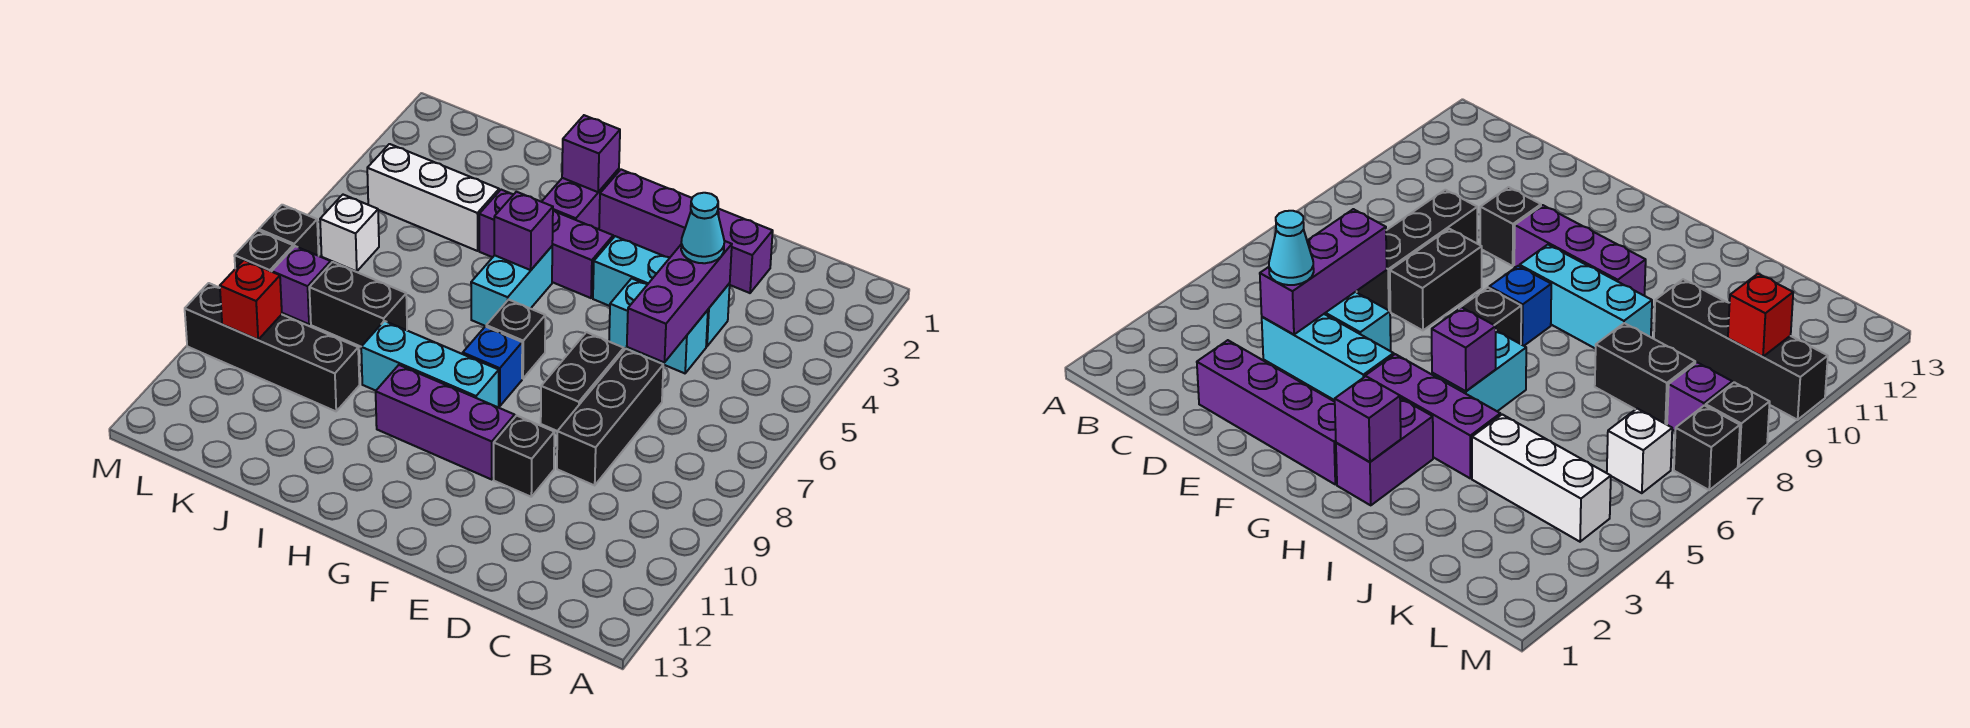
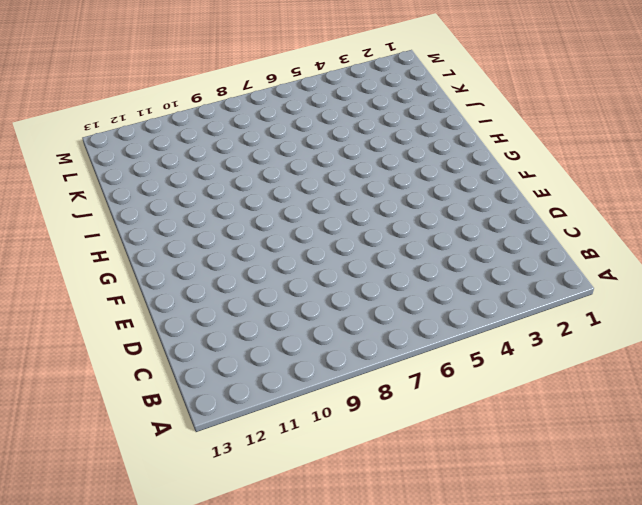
none -> purple 1x4 brick [599,170,773,293]
none -> cyan 1x3 brick [593,236,730,346]
none -> cyan 1x2 brick [609,278,708,373]

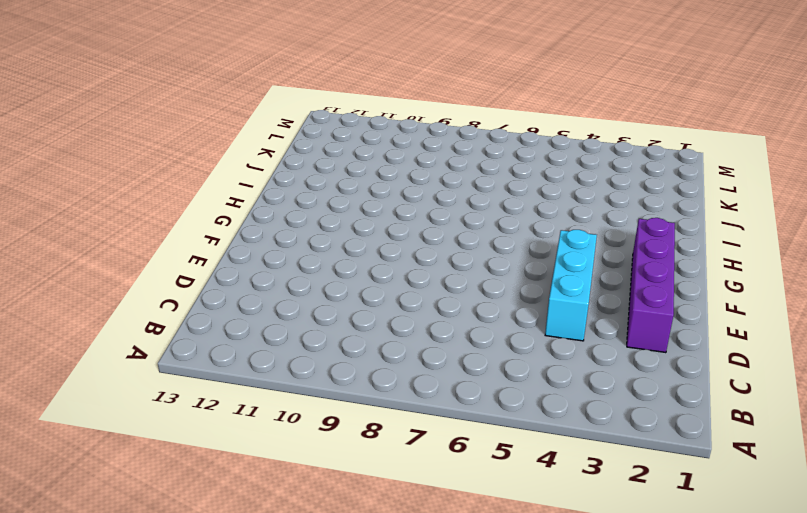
none -> cyan 1x2 brick [609,278,708,373]
none -> black 1x3 brick [557,349,663,485]
none -> black 1x2 brick [541,332,624,431]

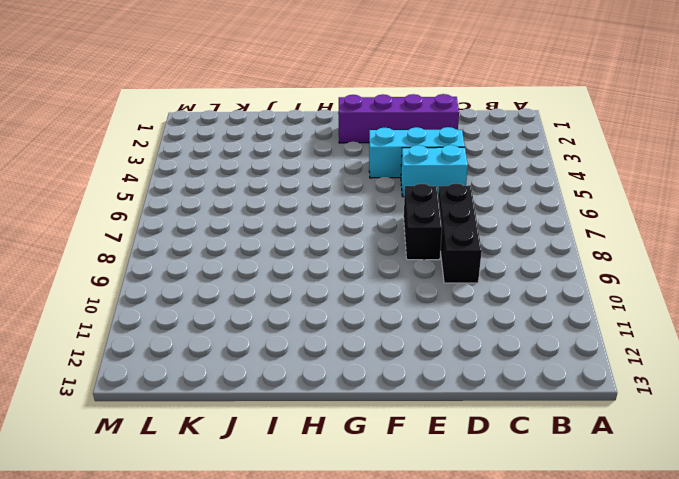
none -> black 1x1 brick [494,416,554,497]
none -> purple 1x3 brick [376,365,515,479]
none -> purple 1x3 brick [479,190,613,298]

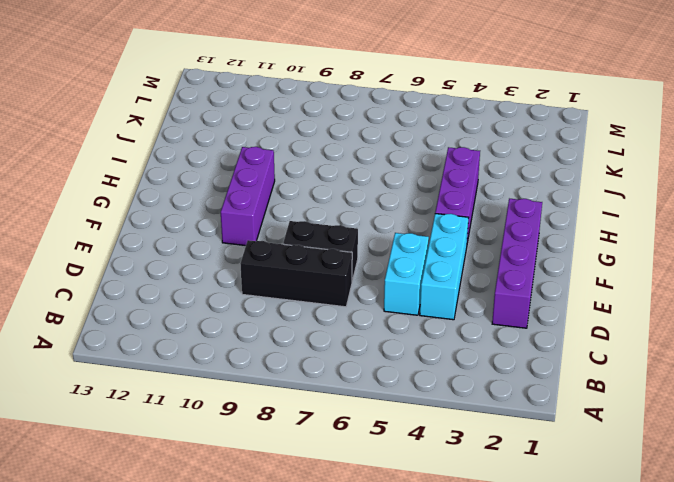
none -> black 1x1 brick [494,416,554,497]
none -> black 1x1 brick [486,300,545,379]
none -> blue 1x1 brick [463,327,522,406]

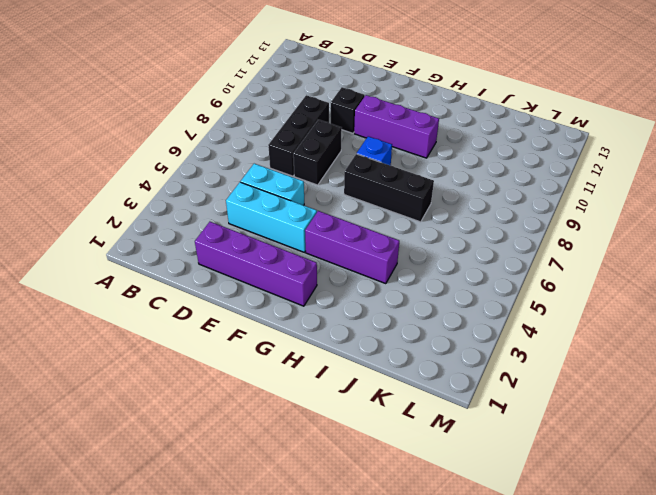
black 1x3 brick [344,154,434,222] -> black 1x1 brick [486,300,545,379]
none -> cyan 1x3 brick [361,321,499,407]
none -> purple 1x2 brick [542,169,619,229]
none -> cyan 1x2 brick [471,246,552,326]

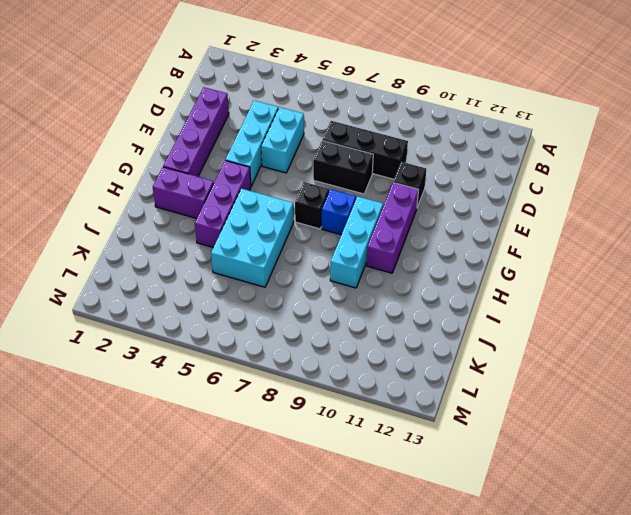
cyan 2x3 brick [211,189,294,287] -> cyan 1x2 brick [471,246,552,326]
none -> white 1x3 brick [367,144,499,251]
none -> black 1x2 brick [309,262,407,347]
none -> black 1x4 brick [185,283,359,411]

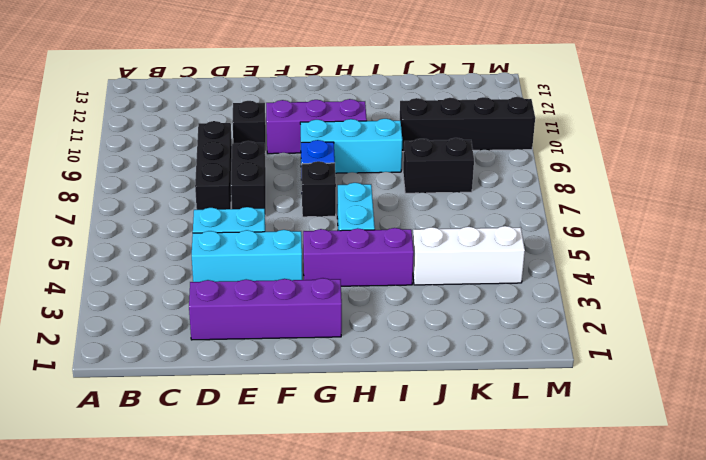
none -> purple 1x2 brick [542,169,619,229]
none -> white 1x1 brick [320,195,379,271]
none -> purple 1x1 brick [272,246,331,324]

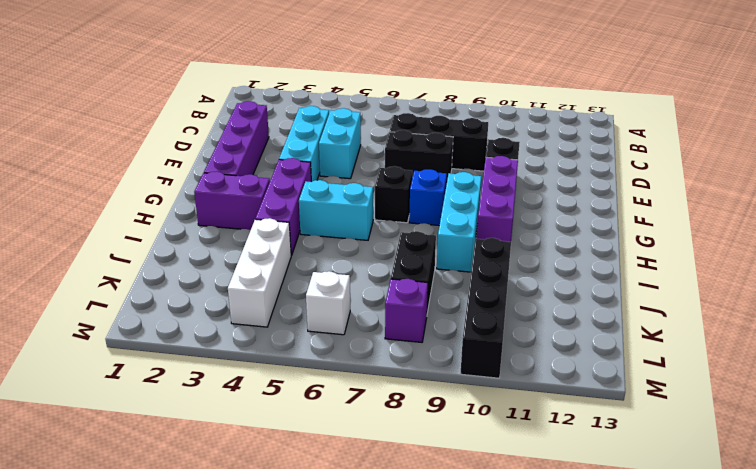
none -> black 1x1 brick [259,205,319,256]
none -> black 1x1 brick [234,231,293,272]
none -> purple 1x3 brick [627,241,732,363]

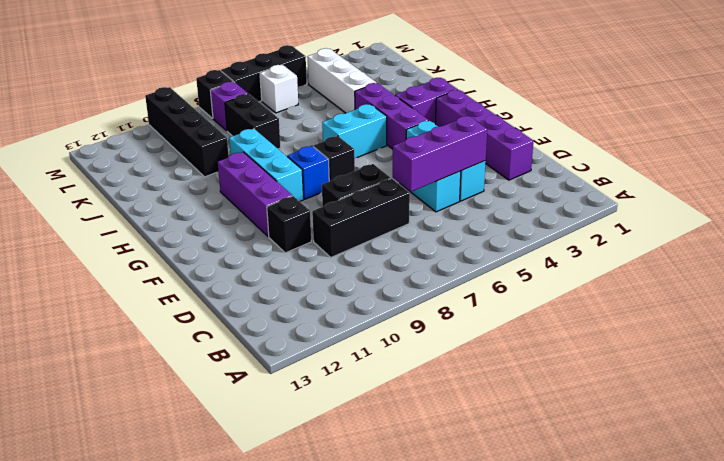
black 1x3 brick [221,45,307,102] -> black 1x1 brick [259,205,319,256]
none -> purple 1x1 brick [562,115,620,192]
none -> purple 1x1 brick [494,192,553,270]
none -> red 1x1 brick [220,260,282,340]

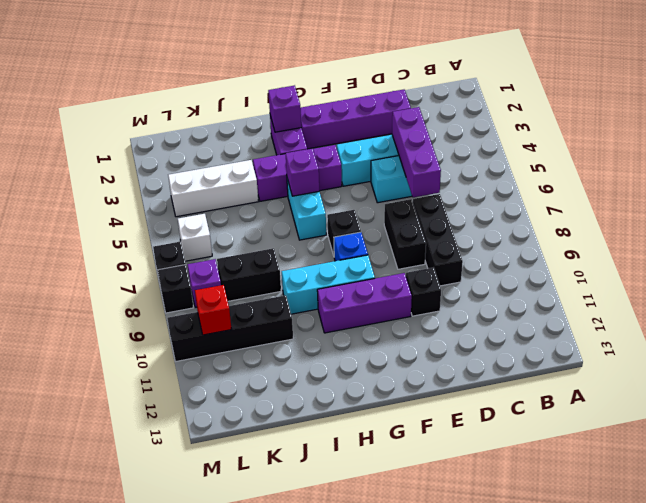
none -> cyan 1x1 cone [681,193,724,263]

